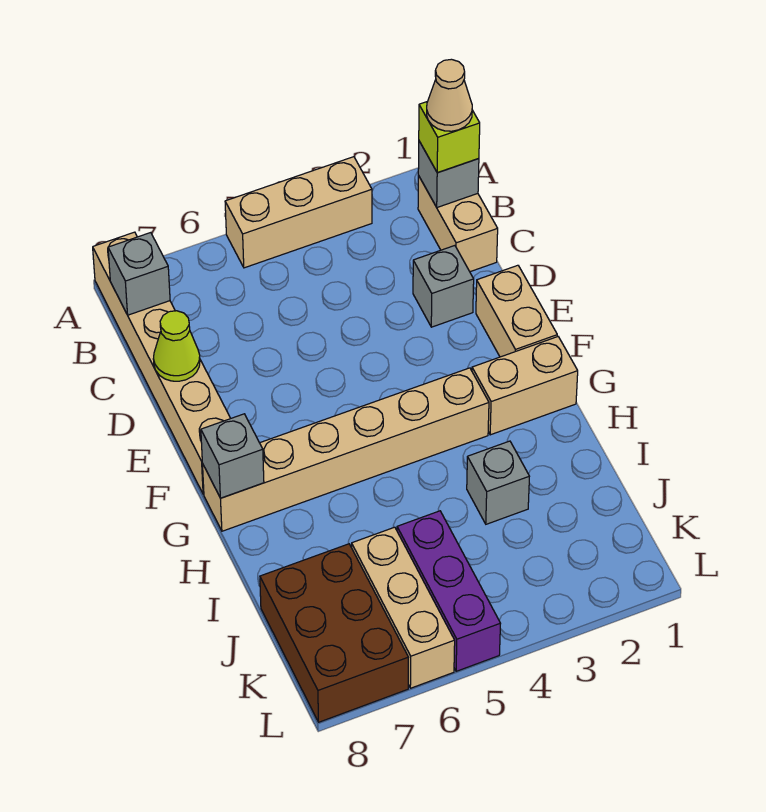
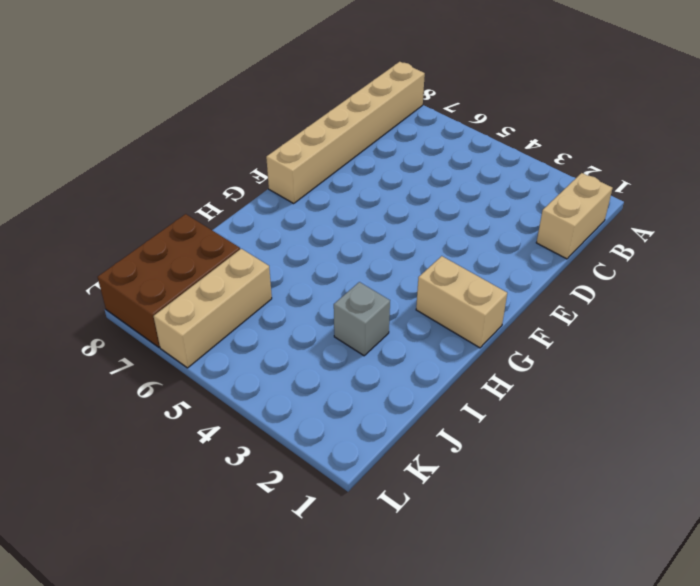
none -> tan 1x3 brick [225,157,372,268]
none -> grey 1x1 brick [413,246,474,327]
none -> tan 1x2 brick [476,265,557,357]

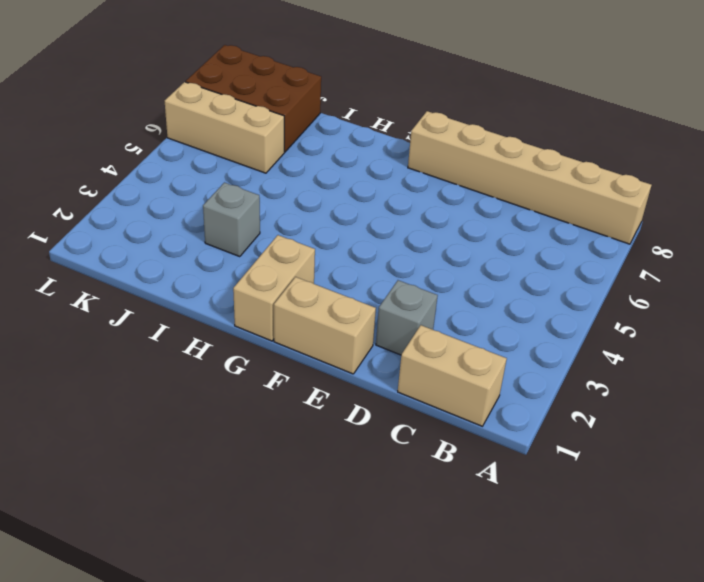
none -> tan 1x3 brick [225,157,372,268]
none -> tan 1x6 brick [203,368,489,531]
none -> purple 1x3 brick [397,511,501,671]

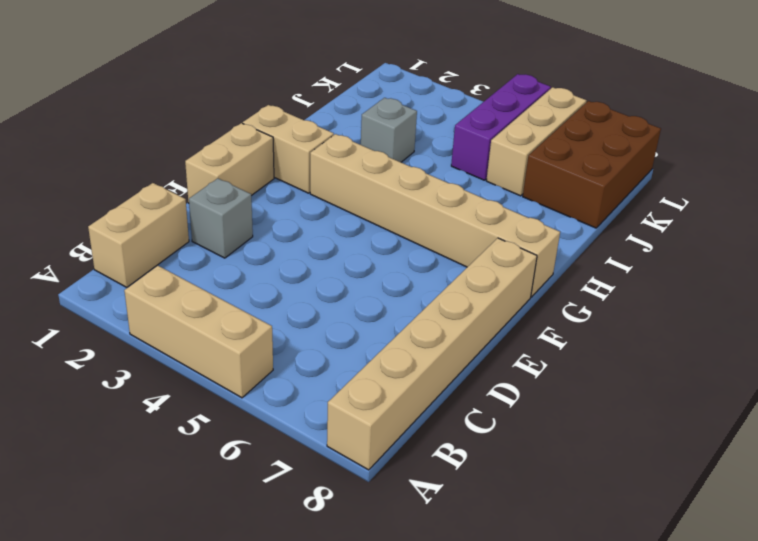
none -> grey 1x1 brick [418,141,479,207]
none -> grey 1x1 brick [108,233,170,315]
none -> lime 1x1 cone [153,311,200,381]

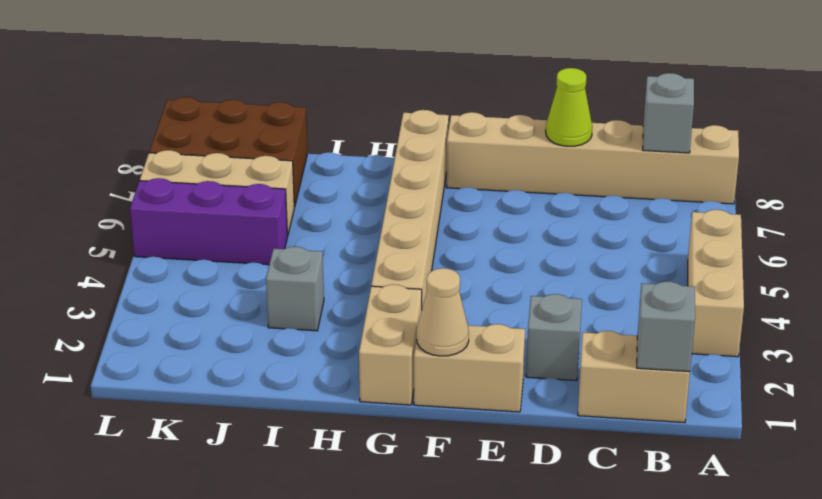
tan 1x1 cone [417,268,469,356] -> tan 1x1 cone moved to [427,59,472,131]
none -> grey 1x1 brick [201,414,264,498]
none -> lime 1x1 brick [419,101,480,173]

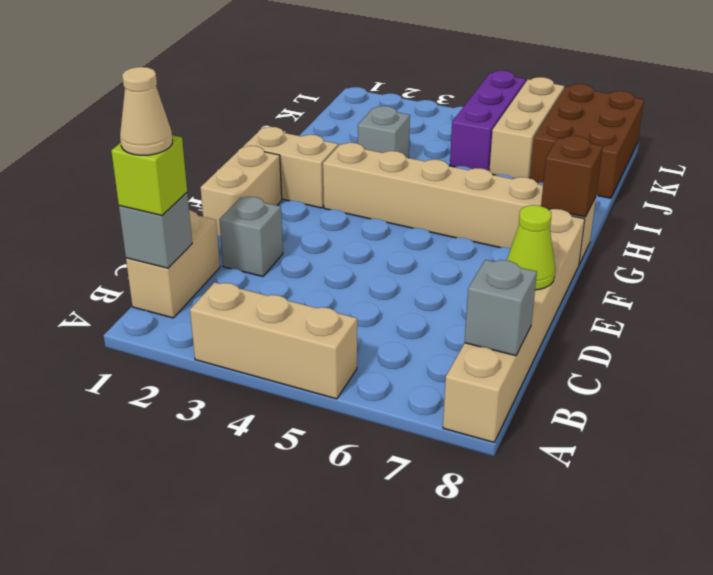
brown 1x1 brick [541,136,603,217] -> grey 1x1 brick [201,414,264,498]

